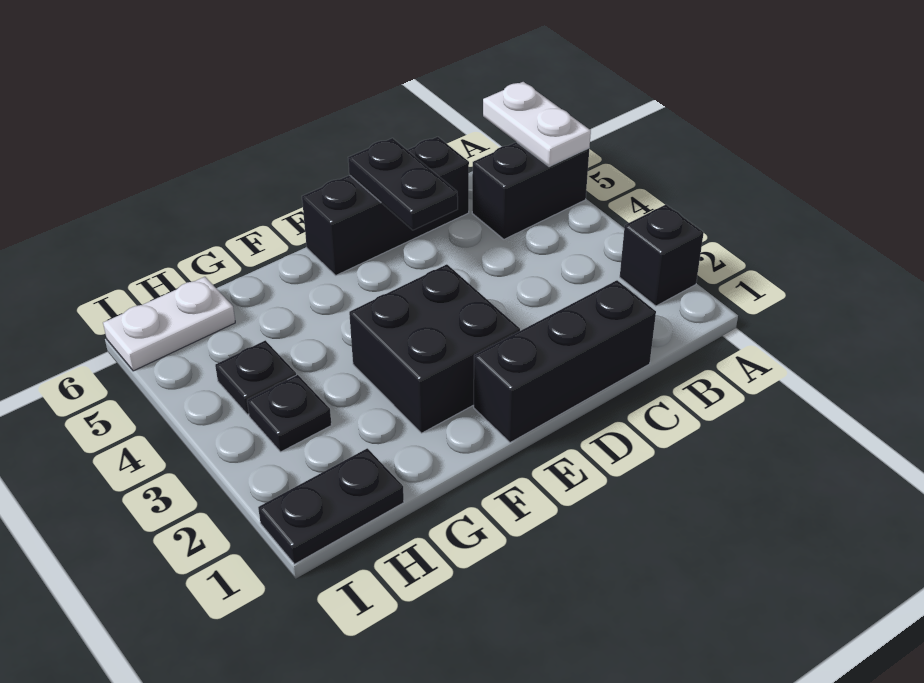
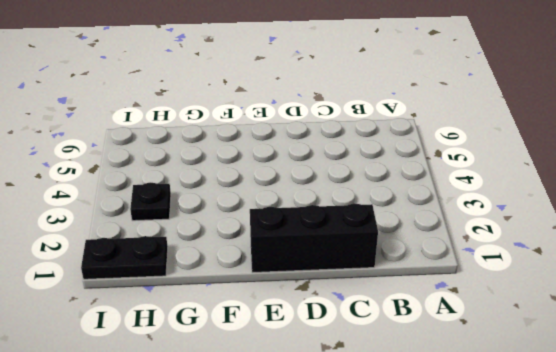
none -> black 1x1 brick [620,204,704,306]
none -> black 1x2 brick [472,142,589,239]

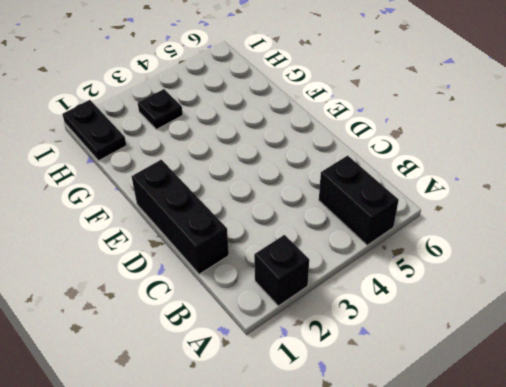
none -> black 1x3 brick [302,137,469,275]
none -> black 2x2 brick [349,264,520,433]

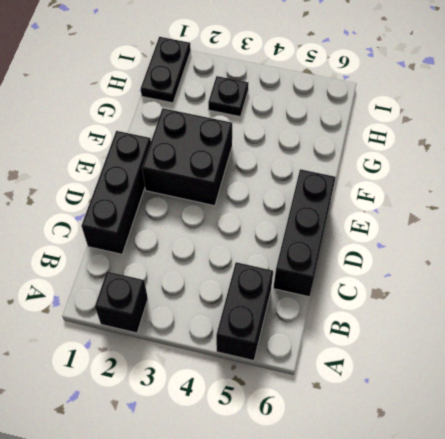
none -> black 1x1 plate [215,340,296,415]
none -> white 1x2 plate [103,277,235,371]

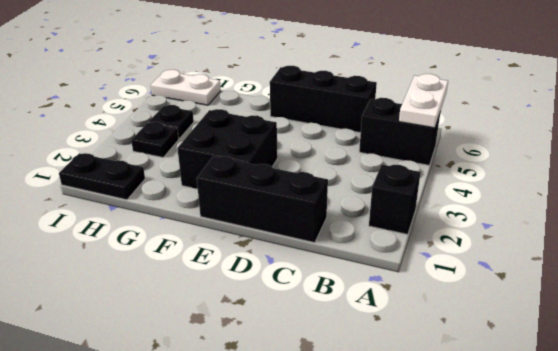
none -> black 1x2 plate [348,138,458,230]

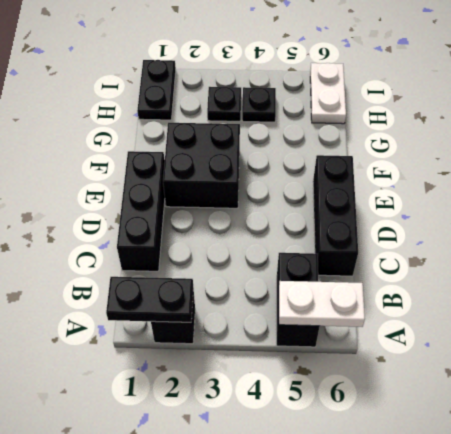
black 1x2 plate [106,277,193,322] -> black 1x2 plate moved to [348,138,458,230]

